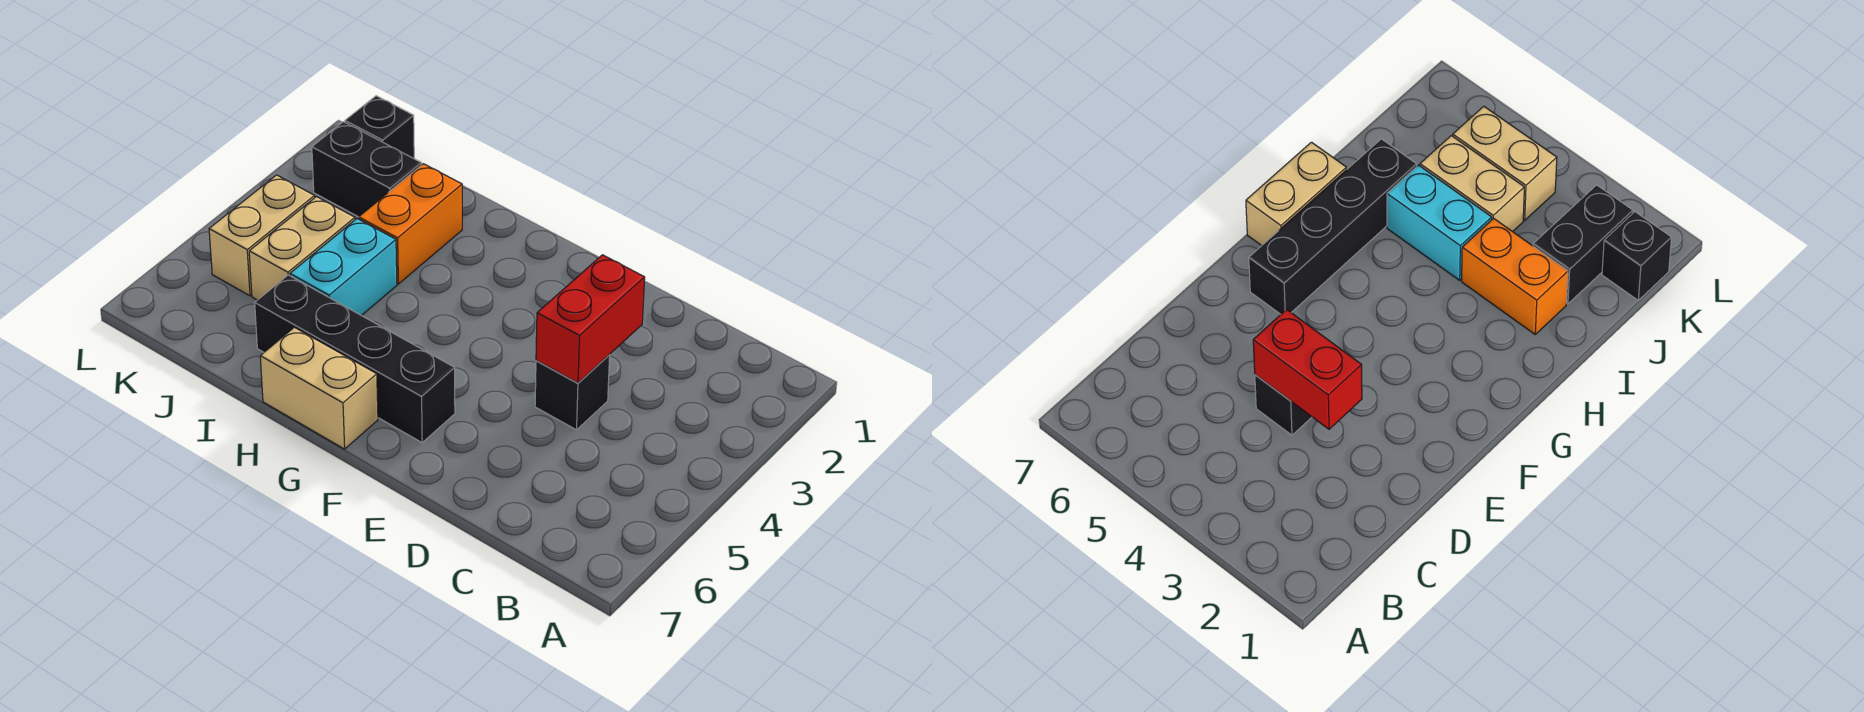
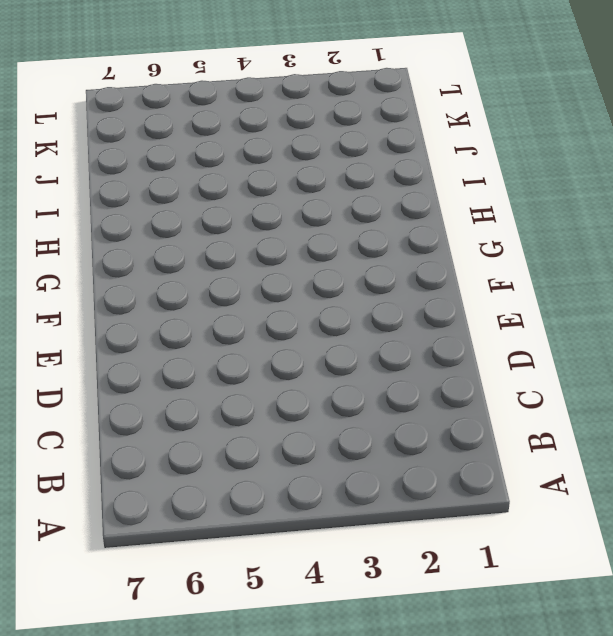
none -> black 1x1 brick [535,355,610,430]
none -> black 1x4 brick [255,275,455,443]

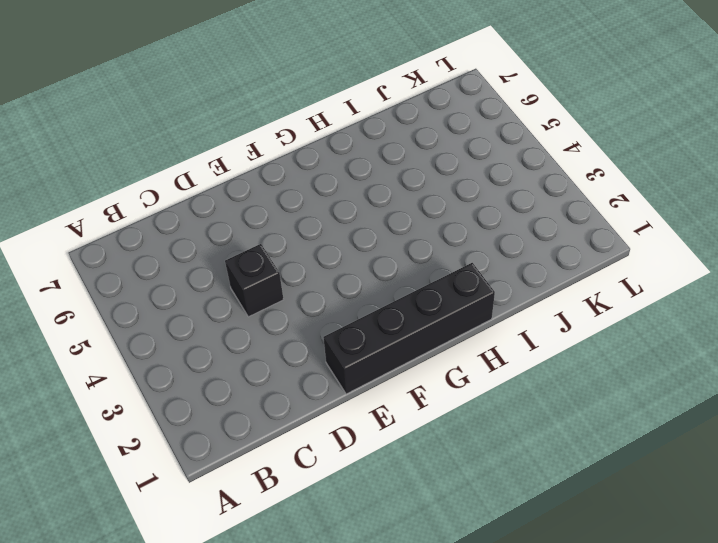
black 1x4 brick [323,263,495,394] -> black 1x4 brick moved to [255,275,455,443]
none -> tan 1x2 brick [260,327,378,449]
none -> orange 1x2 brick [359,164,462,284]

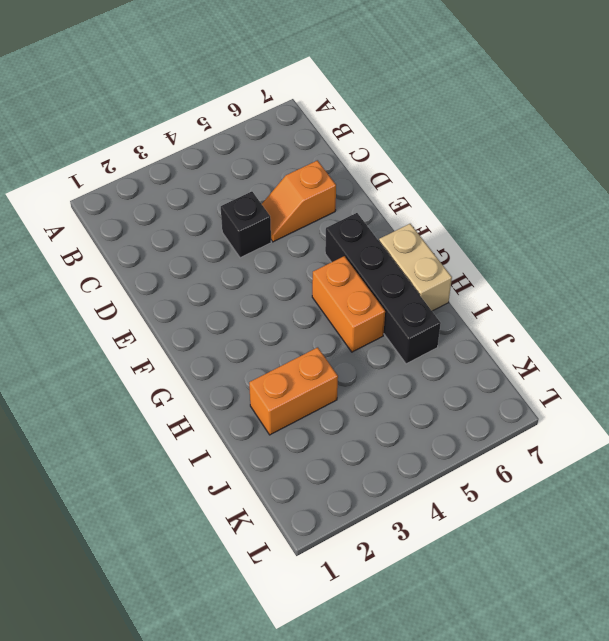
orange 1x2 slope [262,160,336,242] -> none
orange 1x2 brick [312,256,385,352] -> none
none -> cyan 1x2 brick [290,219,397,316]
none -> black 1x2 brick [312,122,421,217]

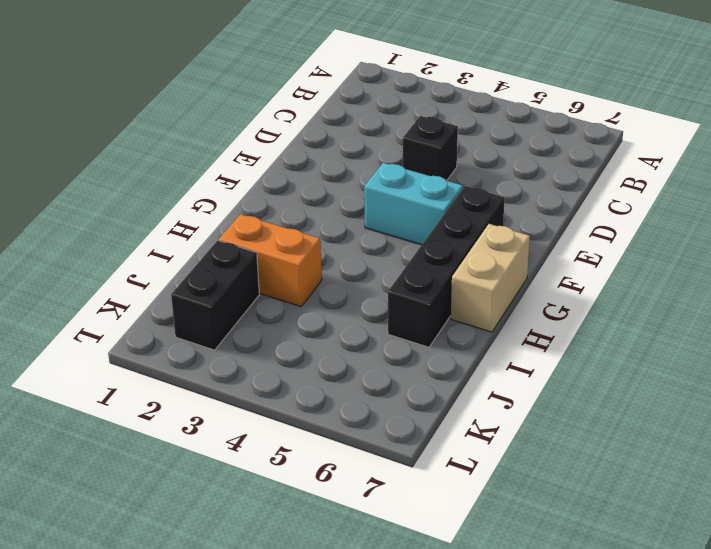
cyan 1x2 brick [364,163,463,245] -> cyan 1x2 brick moved to [290,219,397,316]
none -> tan 1x2 brick [249,197,355,300]
none -> black 1x1 brick [345,96,414,158]

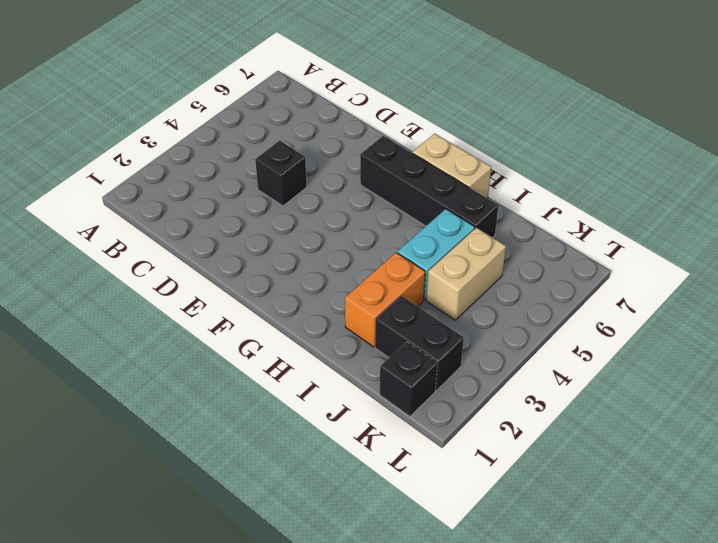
none -> tan 1x2 brick [209,175,315,296]
none -> red 1x2 brick [536,255,645,383]

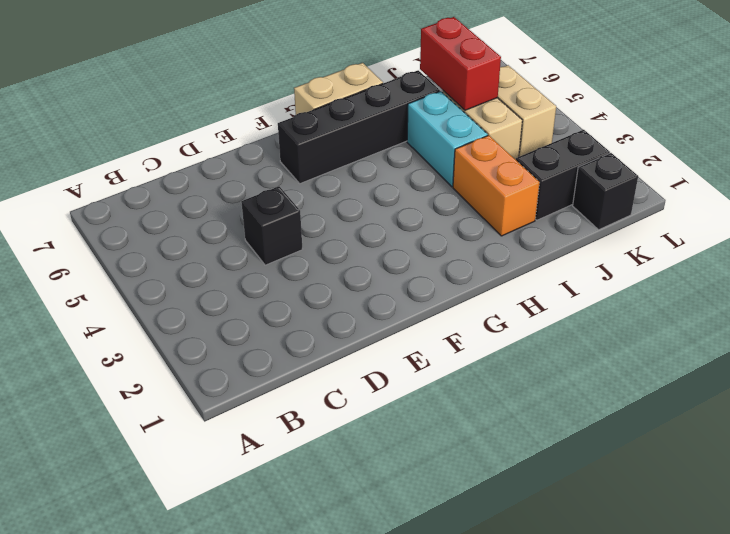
red 1x2 brick [420,17,501,110] -> red 1x2 brick moved to [536,255,645,383]

